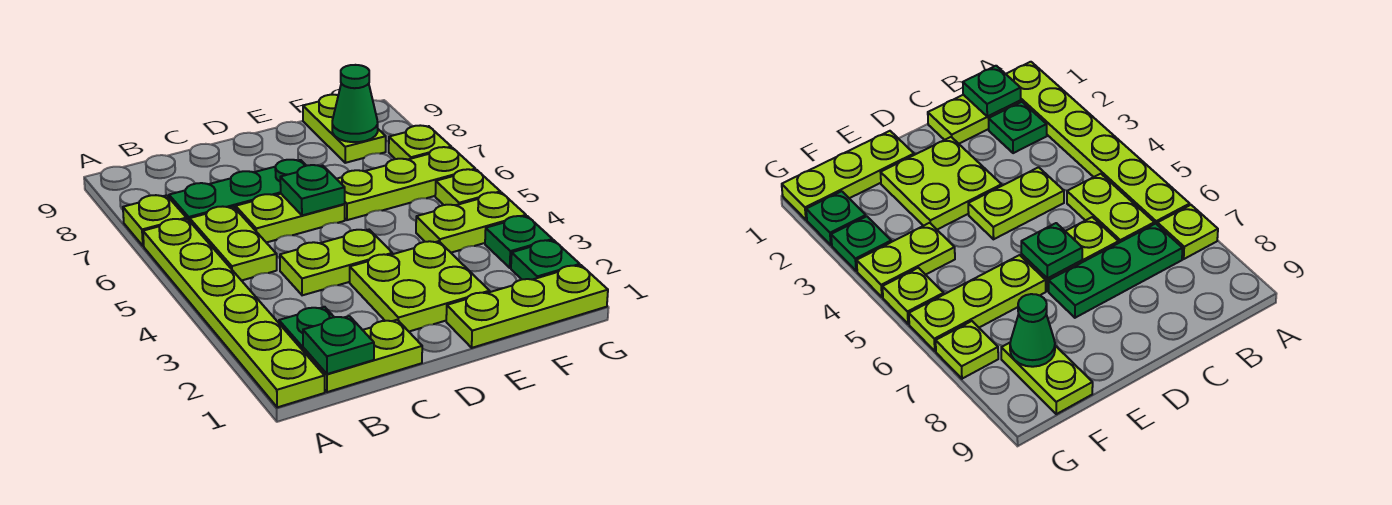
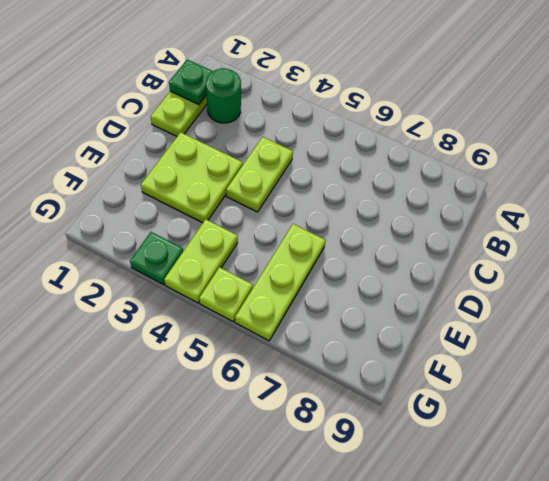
green 1x1 round brick [206,68,241,123] -> green 1x1 plate [279,307,334,350]
none -> lime 1x6 plate [143,219,325,407]
none -> lime 1x1 plate [123,195,186,246]
none -> lime 1x2 plate [190,206,277,281]

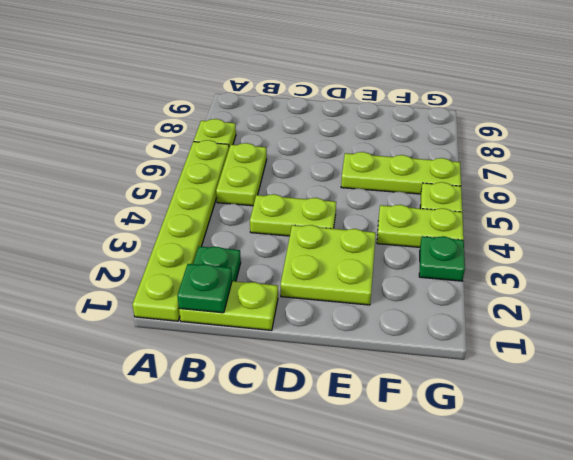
none -> green 1x3 plate [169,160,306,221]
none -> lime 1x2 plate [236,194,345,243]
none -> lime 1x3 plate [446,265,608,348]

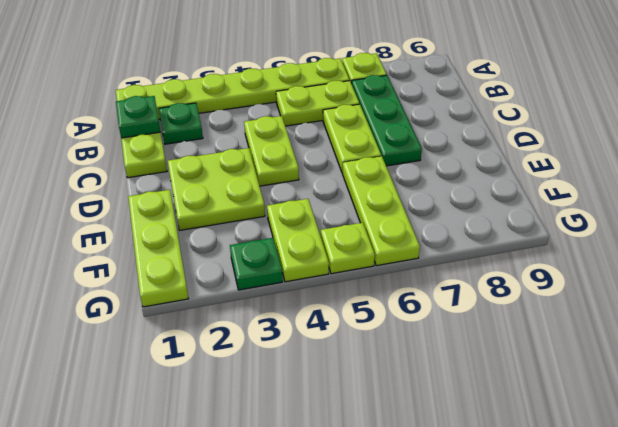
none -> lime 1x2 plate [303,95,386,163]
none -> green 1x1 plate [511,240,580,280]
none -> lime 1x1 plate [389,125,451,160]

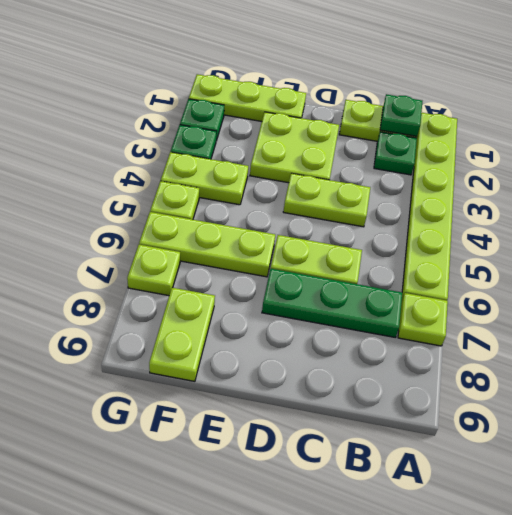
none -> lime 1x2 plate [190,206,277,281]
none -> green 1x1 plate [280,165,345,215]
none -> green 1x1 cone [332,65,378,142]

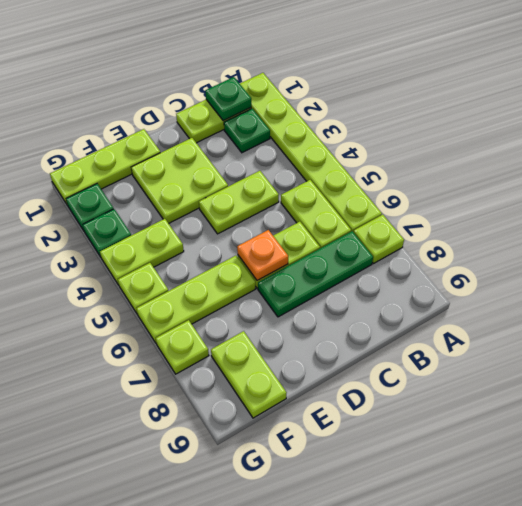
orange 1x1 plate [237,230,288,281] -> green 1x1 plate [280,165,345,215]
none -> green 1x1 cone [332,65,378,142]

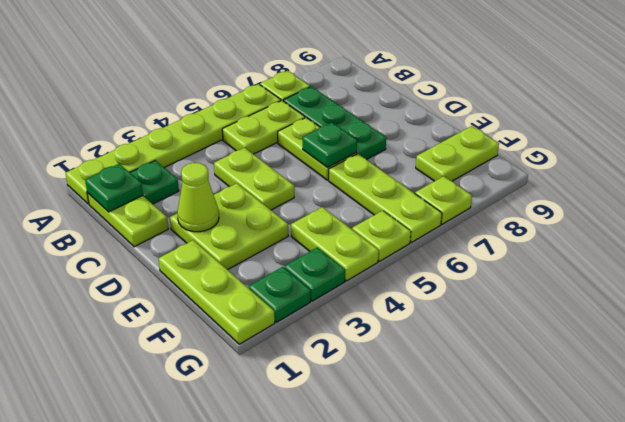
lime 1x1 cone [177,163,219,232] -> none
none -> green 1x1 cone [332,65,378,142]

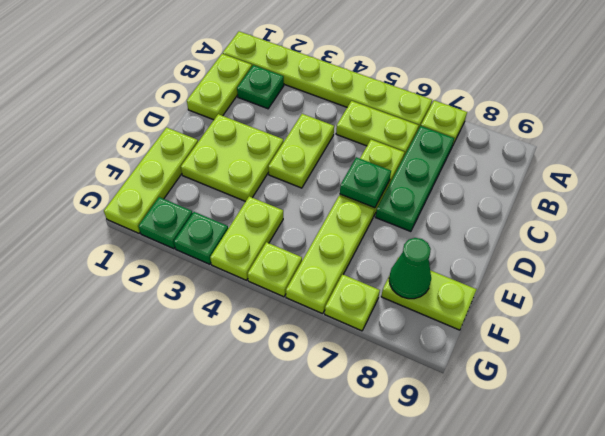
none -> green 1x1 plate [303,316,374,374]

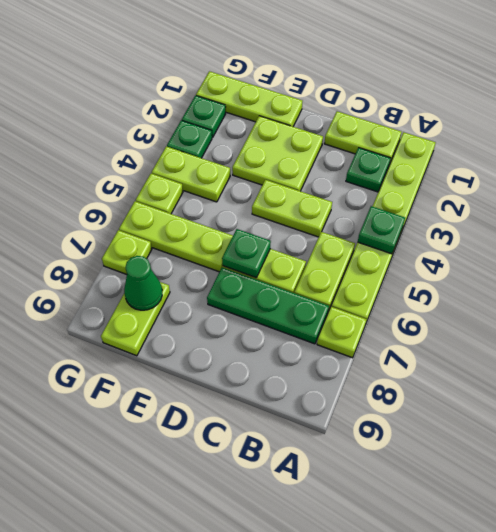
green 1x1 plate [358,206,405,254] -> green 1x1 plate moved to [303,316,374,374]

